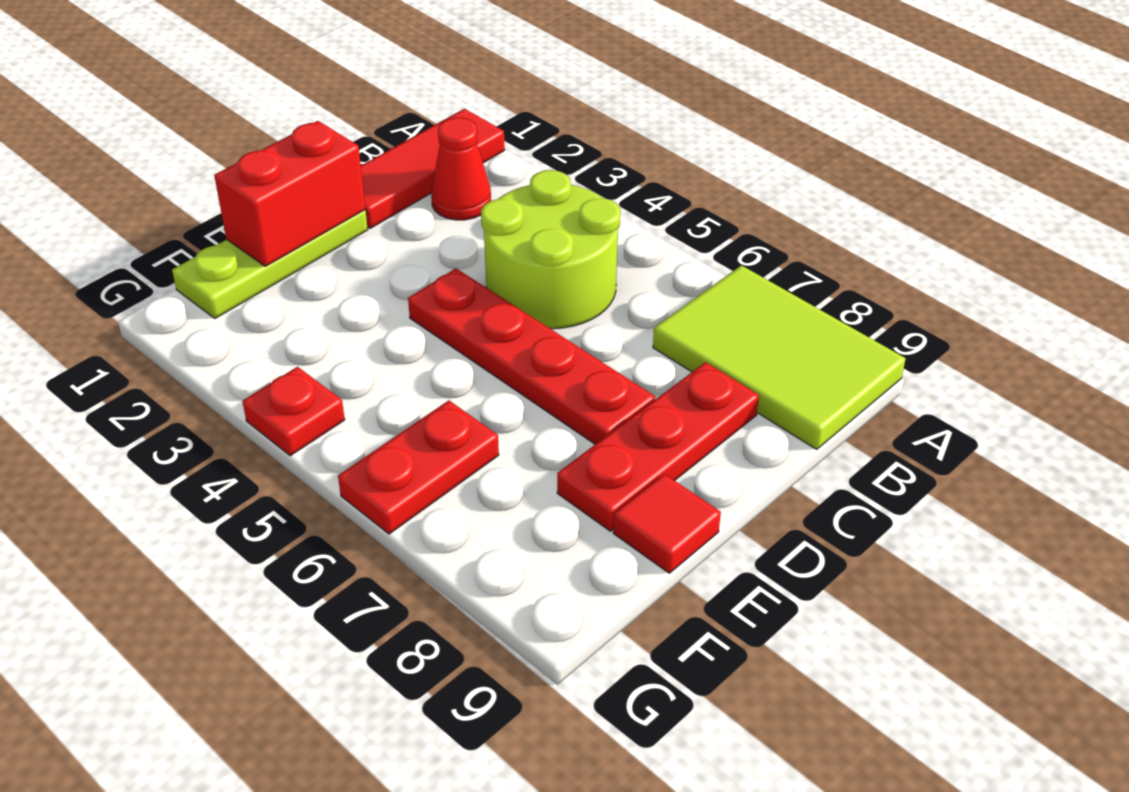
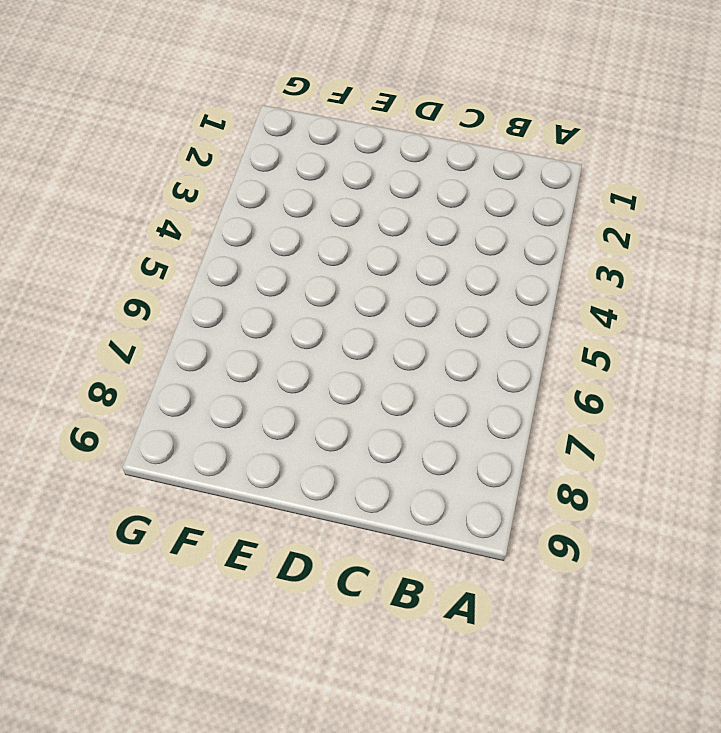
none -> red 1x3 tile [361,109,505,228]
none -> lime 2x3 tile [653,265,906,450]

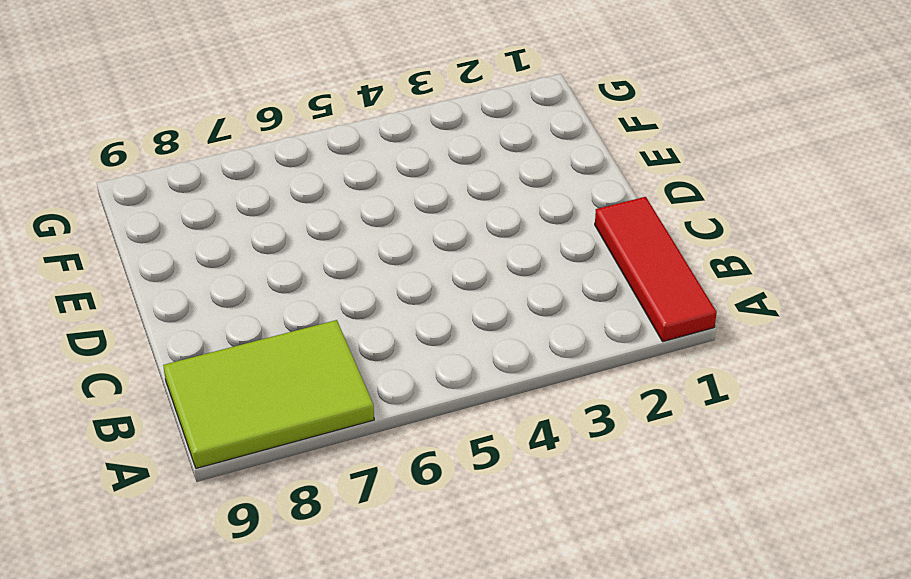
none -> red 1x1 cone [431,118,491,220]
none -> lime 2x2 round brick [481,170,620,329]

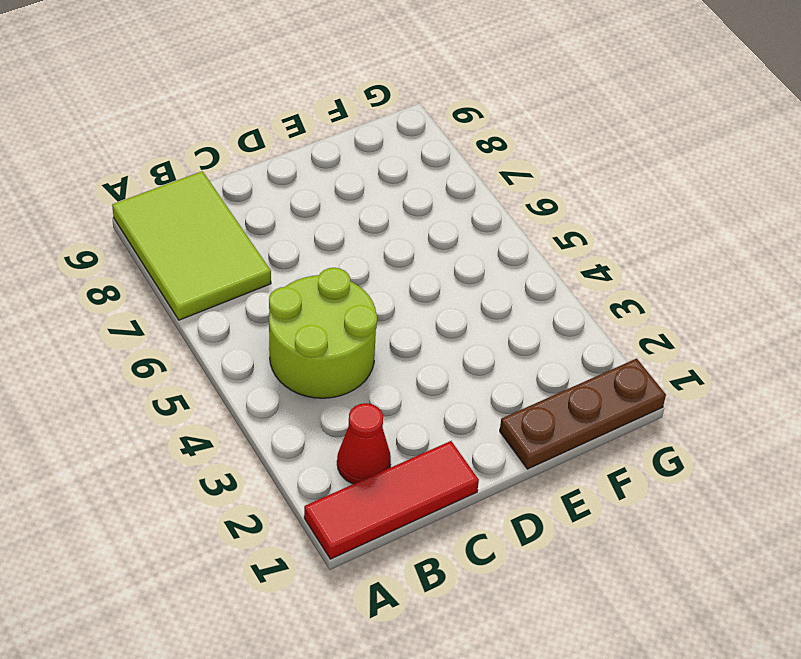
brown 1x3 plate [500,358,666,469] -> lime 1x3 plate [172,210,368,318]
none -> red 1x3 plate [557,362,759,531]
none -> red 1x4 plate [408,268,655,444]

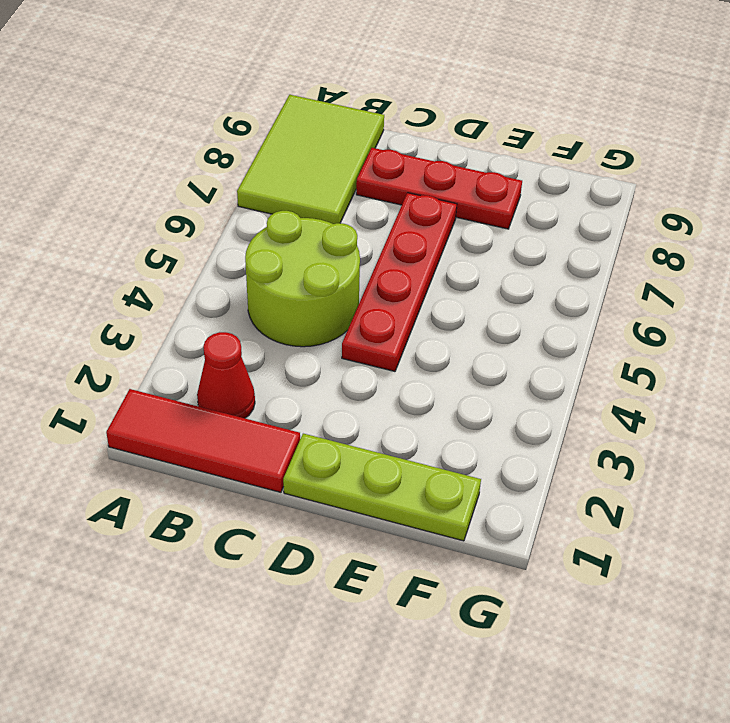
none -> red 1x1 tile [613,474,721,573]
none -> red 1x2 plate [338,400,499,534]

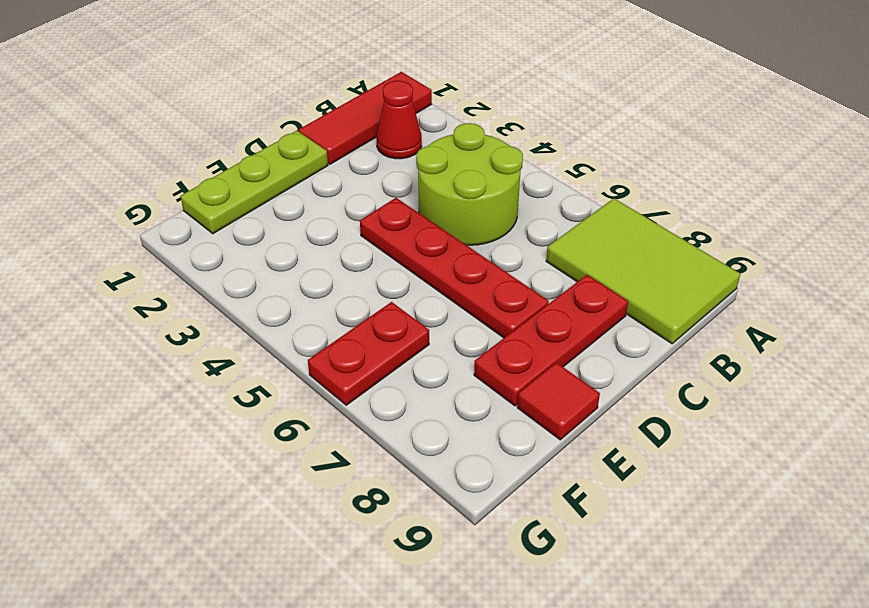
none -> red 1x1 plate [242,367,345,456]
none -> red 1x2 brick [214,121,365,266]

